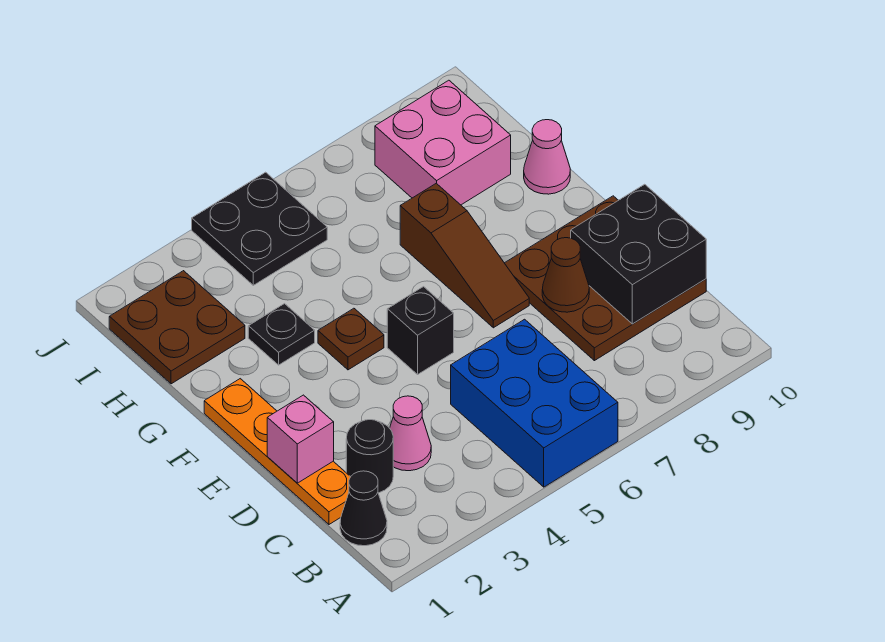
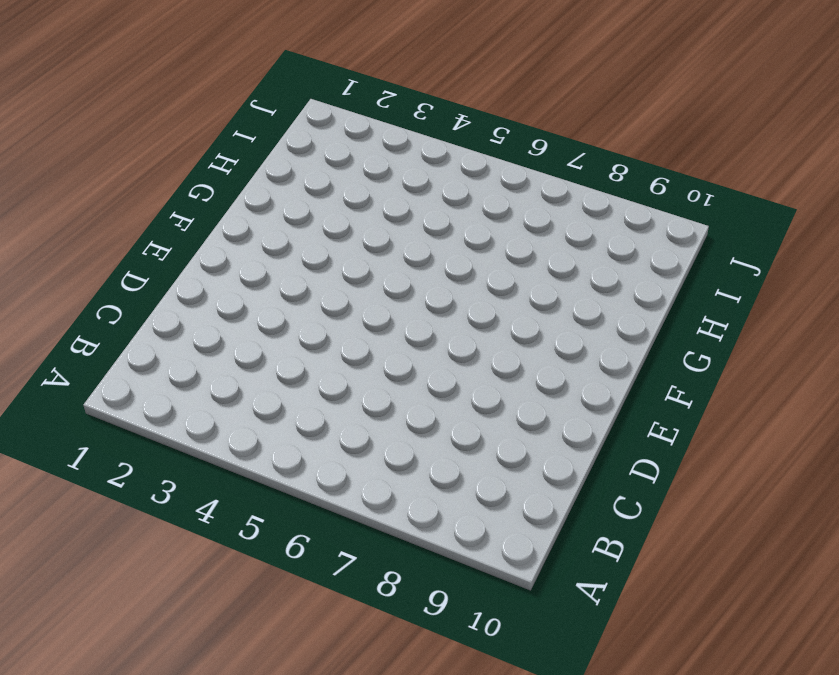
none -> blue 2x3 brick [451,319,618,487]
none -> black 1x1 cone [340,471,387,546]
none -> orange 1x4 plate [204,379,350,524]

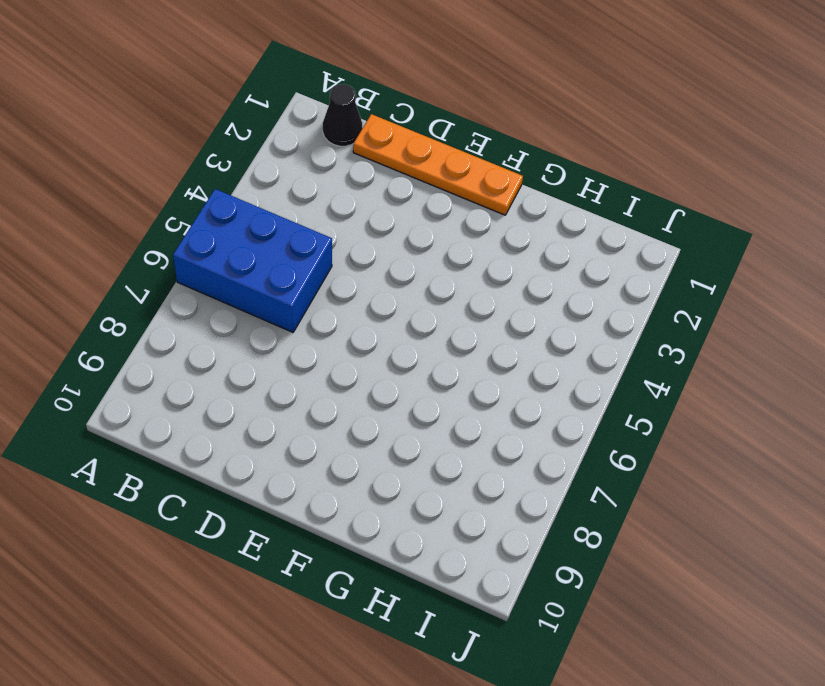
none -> black 1x1 round brick [346,420,393,493]
none -> pink 1x1 cone [390,396,431,471]
none -> brown 3x3 plate [505,196,706,361]

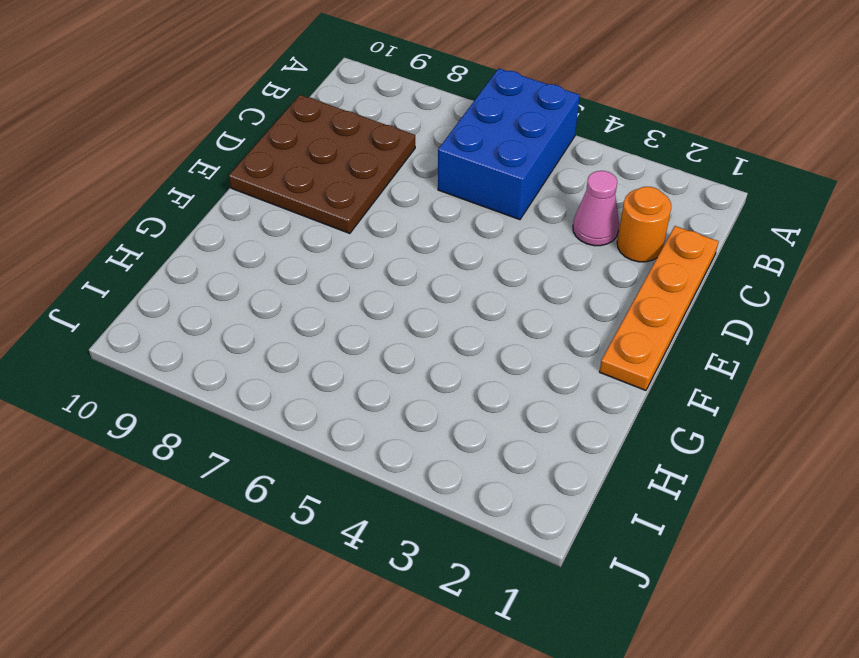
orange 1x1 round brick [617,187,671,262] -> black 1x1 round brick [346,420,393,493]
none -> black 1x1 cone [340,471,387,546]
none -> black 1x1 brick [387,287,454,374]
none -> brown 1x3 slope [400,183,529,328]

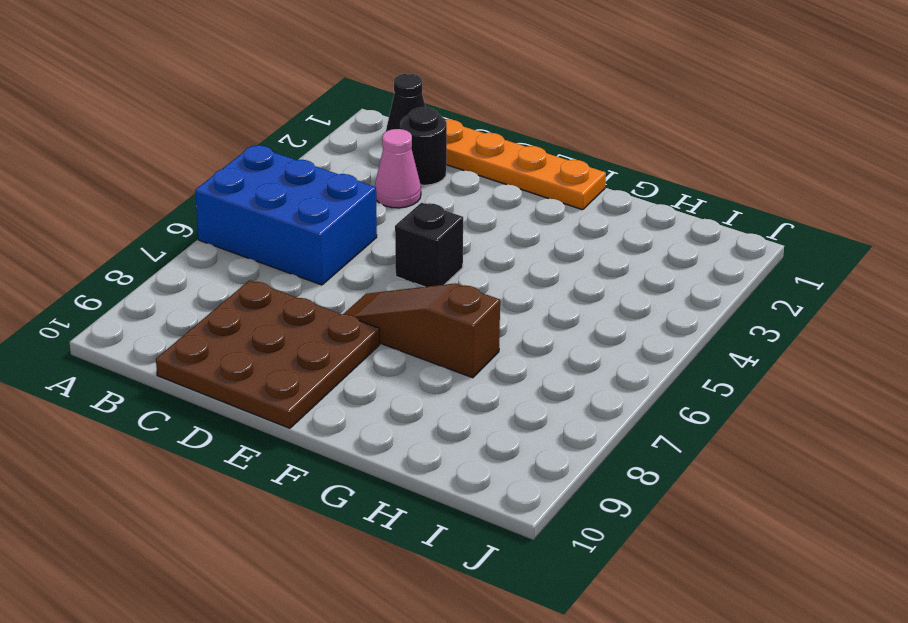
none -> brown 1x1 plate [318,308,384,370]
none -> black 1x1 plate [248,304,315,365]
none -> pink 1x1 cone [524,120,570,194]

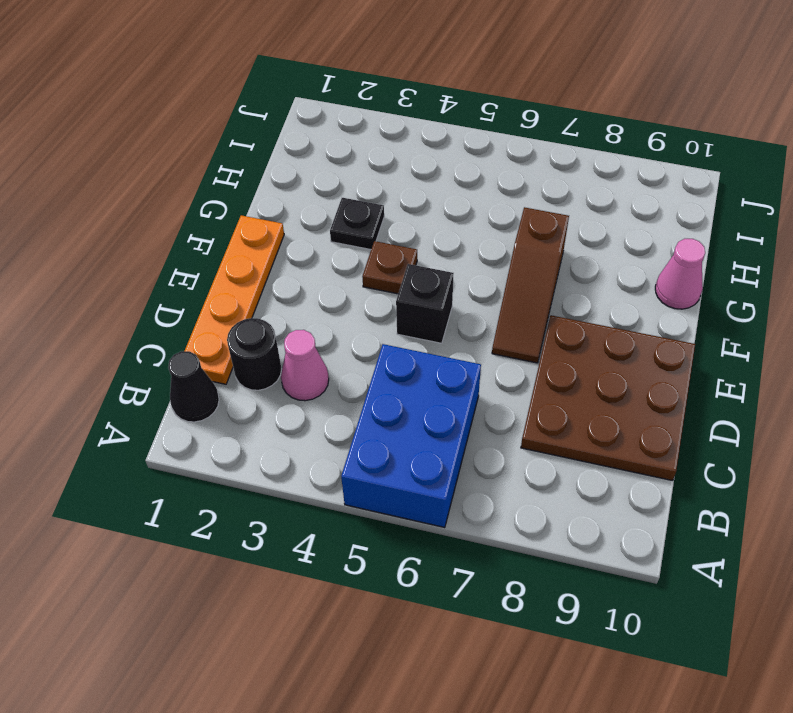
none -> brown 2x2 plate [109,271,245,384]
none -> pink 2x2 brick [375,80,511,205]
none -> black 2x2 plate [192,172,327,285]

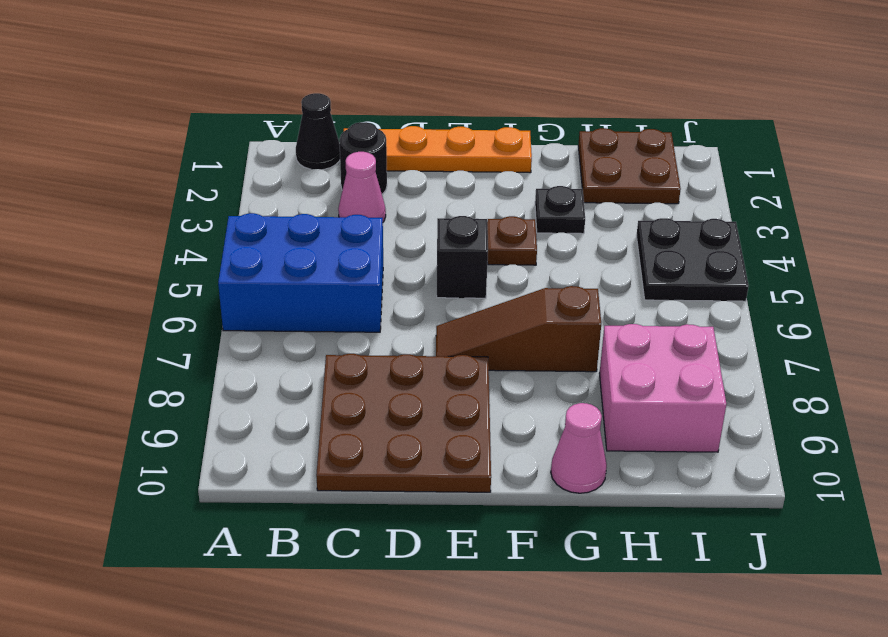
none -> black 2x2 brick [571,184,706,324]
none -> pink 1x1 brick [267,395,334,483]
none -> brown 1x1 cone [542,238,589,312]

